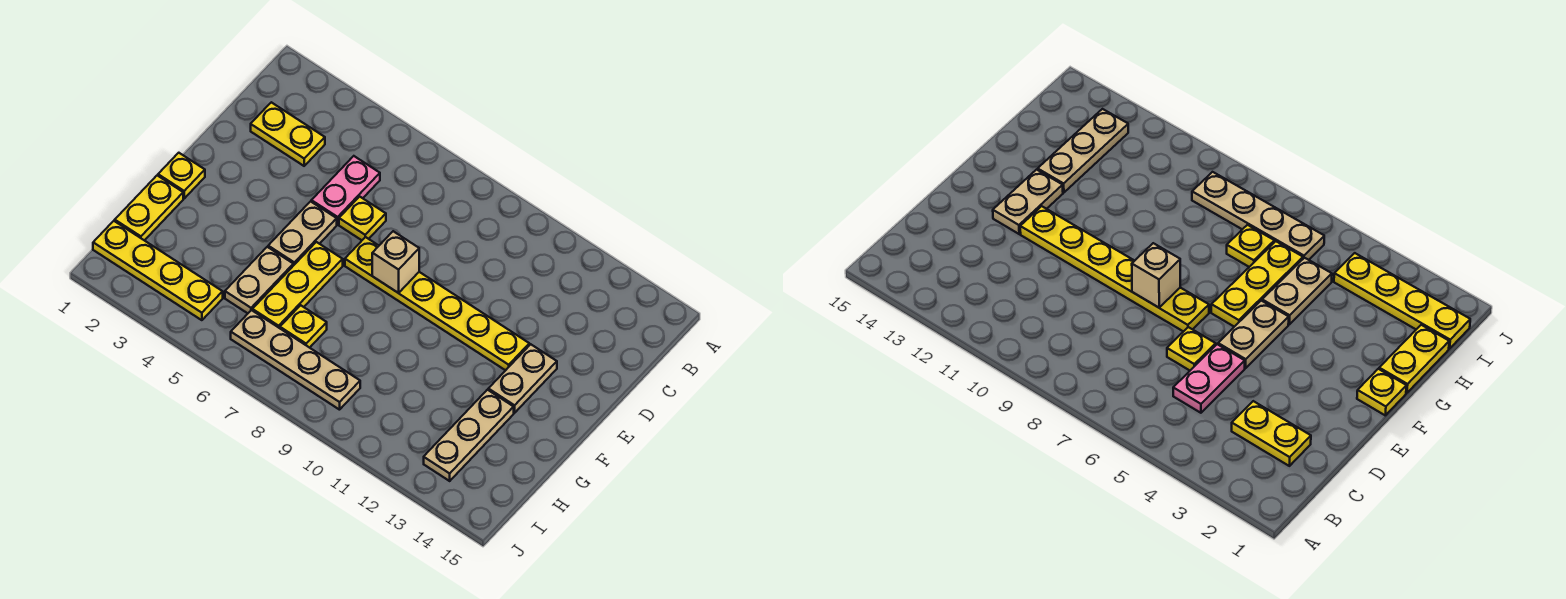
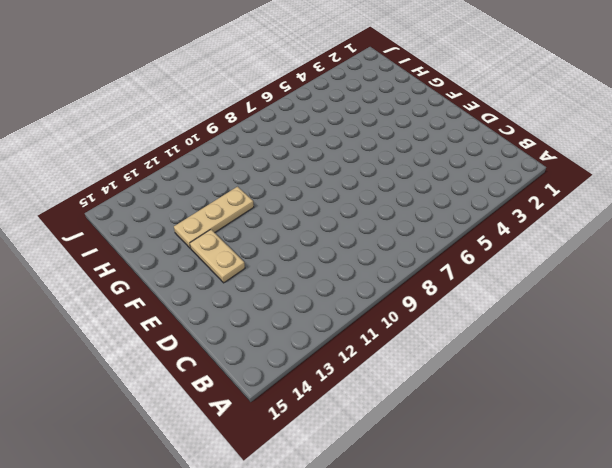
tan 1x3 plate [174,187,254,248] -> tan 1x3 plate turned to [424,390,514,481]
none -> yellow 1x2 plate [251,102,325,166]
none -> pink 1x2 plate [311,156,380,224]
none -> yellow 1x1 plate [339,196,386,240]

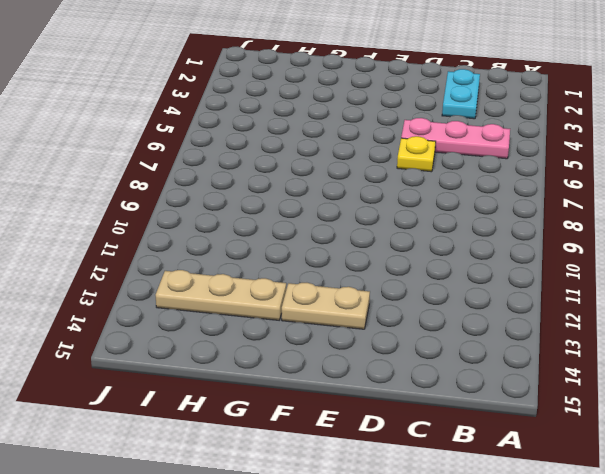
pink 1x3 plate [401,118,510,159] -> pink 1x2 plate [311,156,380,224]
cyan 1x2 plate [442,69,480,119] -> yellow 1x2 plate [251,102,325,166]
none -> tan 1x2 plate [268,201,337,266]
none -> yellow 1x6 plate [345,237,529,370]
none -> yellow 1x1 plate [158,153,205,198]

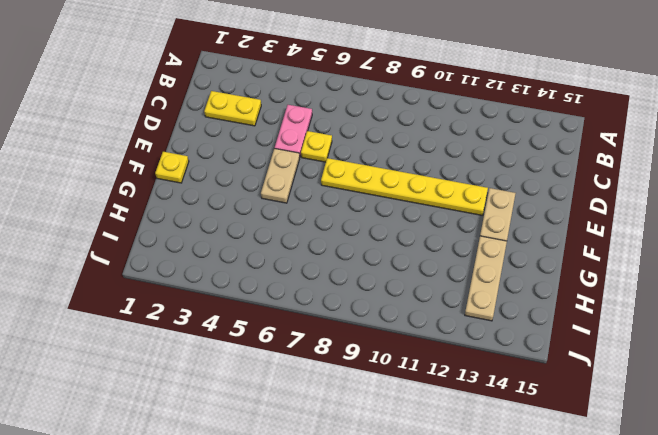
none -> yellow 1x3 plate [252,242,343,328]
none -> yellow 1x2 plate [115,175,183,241]
none -> tan 1x2 plate [225,247,293,313]

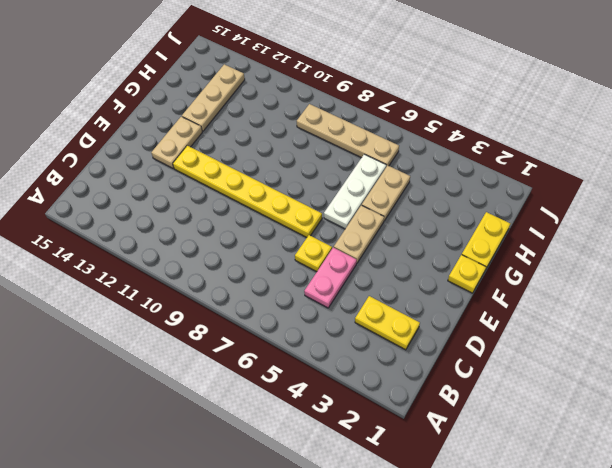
white 1x3 plate [324,154,386,229] -> yellow 1x3 plate [252,242,343,328]
none -> yellow 1x1 plate [280,305,327,348]
none -> yellow 1x4 plate [93,221,223,320]
none -> tan 1x1 brick [372,231,419,293]

